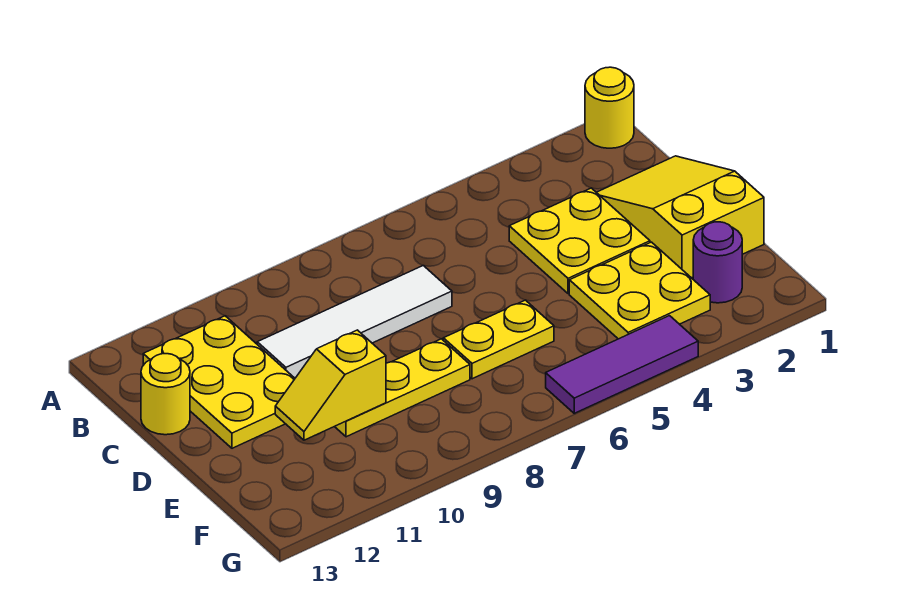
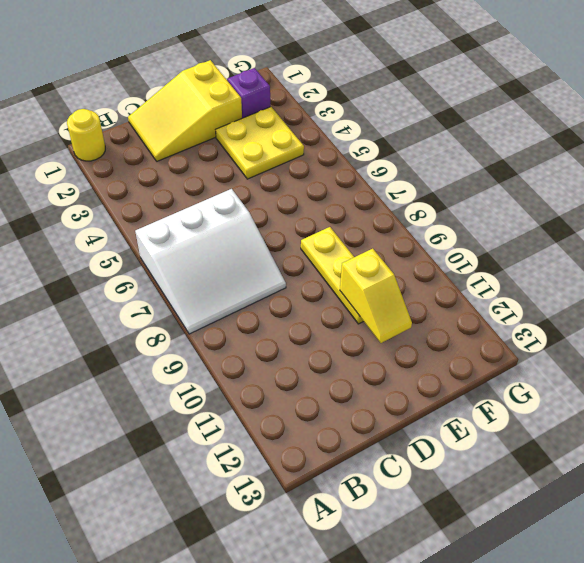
white 3x3 slope [135,189,286,334] -> white 1x4 tile [257,266,452,378]
purple 1x1 brick [227,68,270,118] -> purple 1x1 round brick [693,222,742,303]
none -> yellow 2x3 plate [143,316,295,448]
none -> yellow 2x2 plate [509,188,650,294]
none -> yellow 1x1 round brick [141,354,190,435]

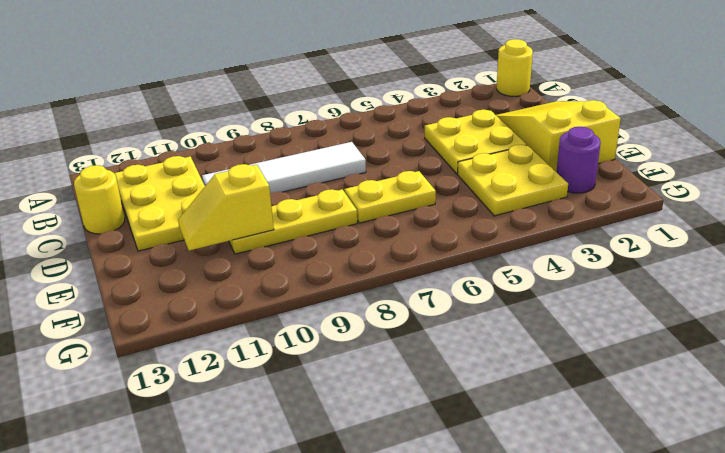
none -> purple 1x3 tile [546,316,698,413]

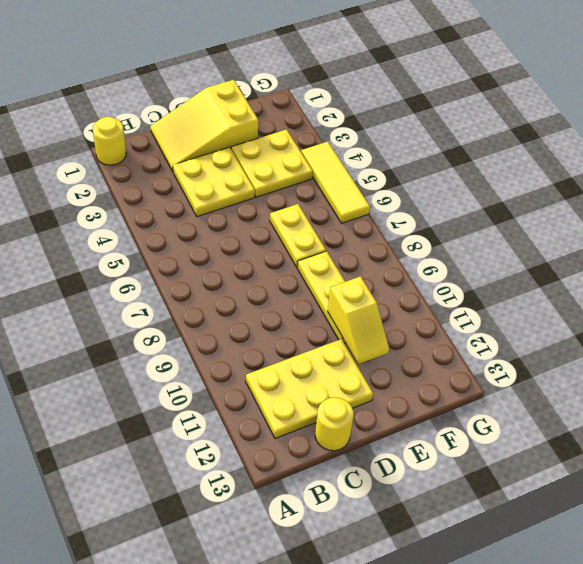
yellow 1x3 tile [301,142,370,223] -> purple 1x3 tile [546,316,698,413]
none -> white 1x4 tile [257,266,452,378]
none -> purple 1x1 round brick [693,222,742,303]

